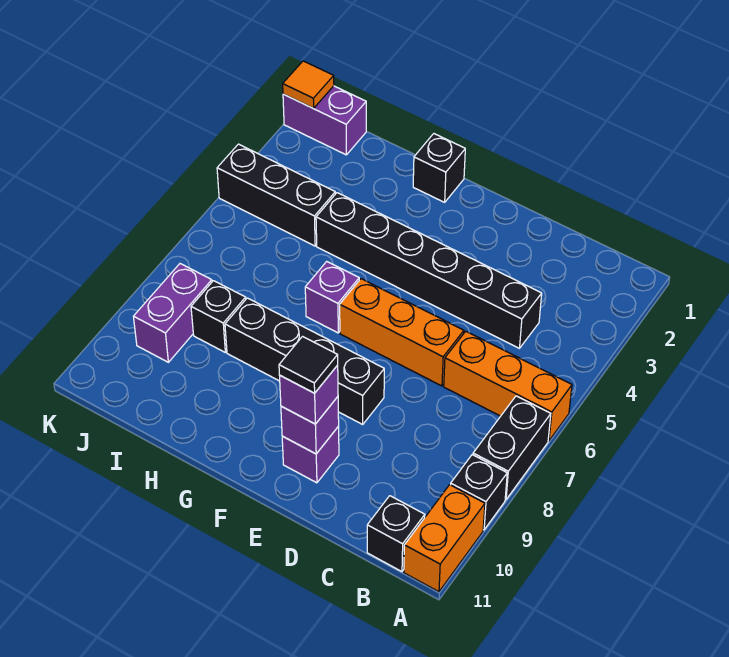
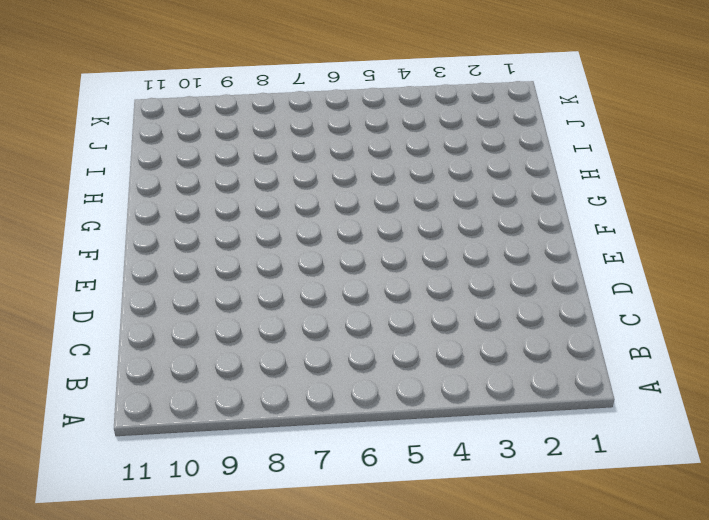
none -> orange 1x3 brick [444,331,572,441]
none -> black 1x2 brick [473,396,551,500]
none -> black 1x1 brick [451,455,507,530]

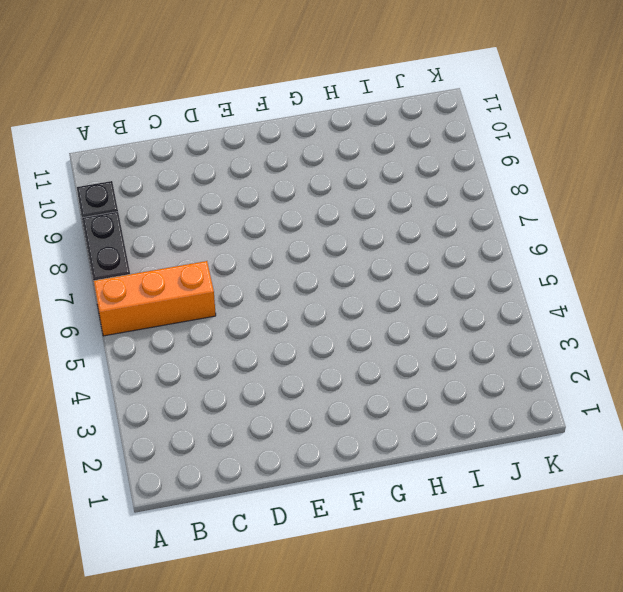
none -> orange 1x2 brick [404,485,485,592]
none -> black 1x1 brick [367,496,425,572]
none -> black 1x6 brick [316,193,542,348]

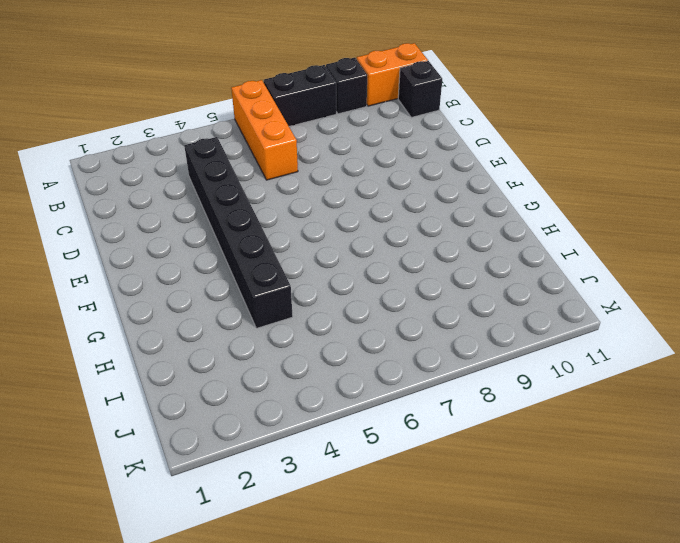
none -> orange 1x3 brick [340,279,464,386]
none -> black 1x4 brick [225,298,384,424]
none -> purple 1x1 brick [282,426,339,483]

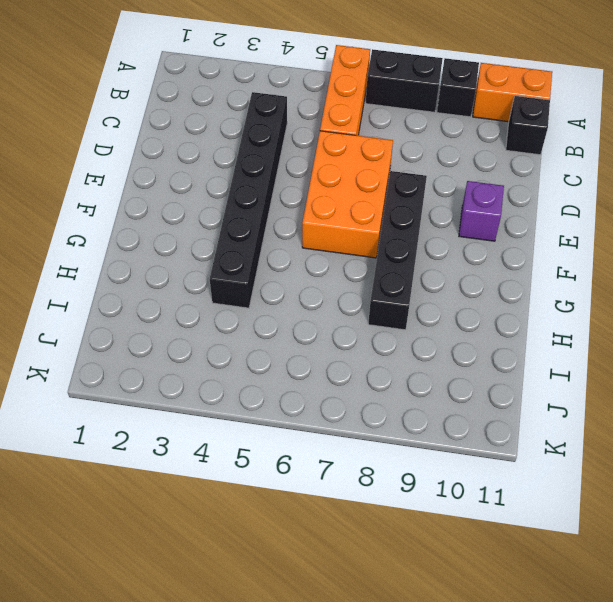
orange 2x3 brick [302,131,393,258] -> orange 1x3 brick [340,279,464,386]
none -> black 1x1 brick [413,134,465,202]
none -> purple 1x1 brick [305,262,359,333]
none -> black 1x3 brick [217,144,335,246]

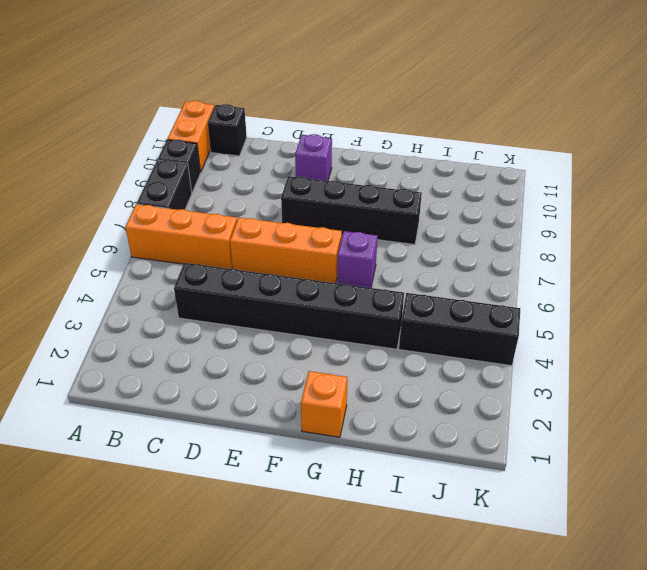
orange 1x1 brick [301,371,347,437] -> black 1x1 brick [413,134,465,202]
none -> black 1x1 brick [191,281,246,352]
none -> purple 1x2 brick [283,86,366,155]
none -> purple 1x2 brick [133,264,212,362]

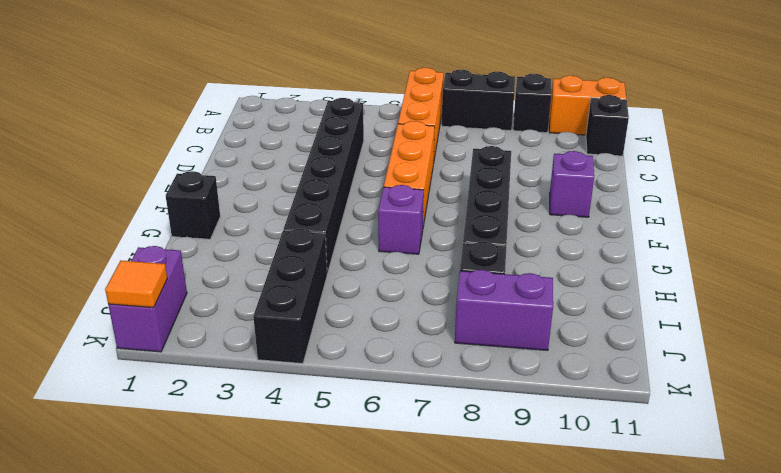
none -> purple 1x1 brick [281,397,339,454]
none -> purple 1x1 brick [280,365,338,424]
none -> black 1x1 tile [279,337,338,393]

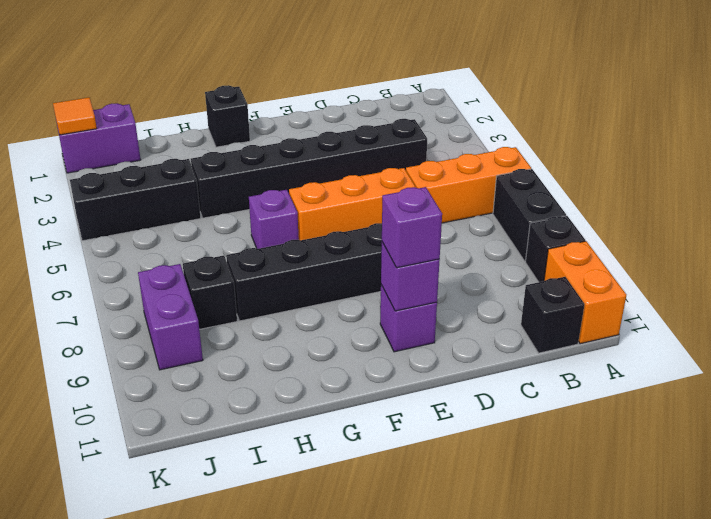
none -> black 1x1 tile [279,337,338,393]

